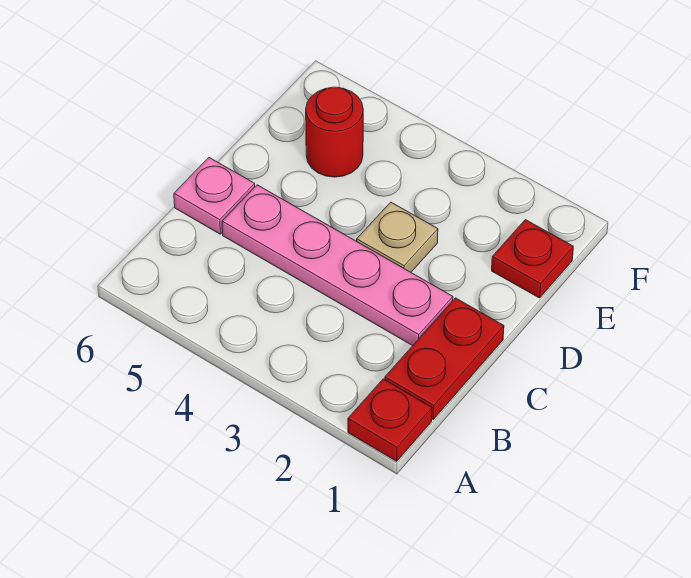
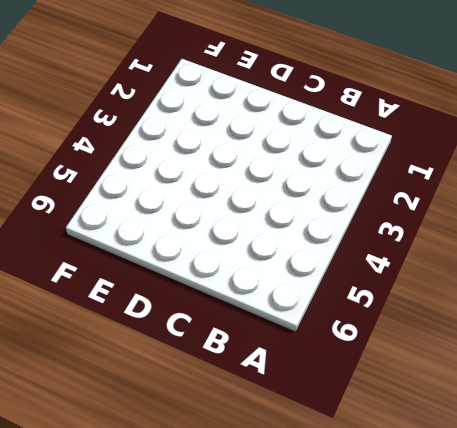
none -> red 1x1 plate [348,379,432,461]
none -> red 1x2 plate [385,298,504,419]

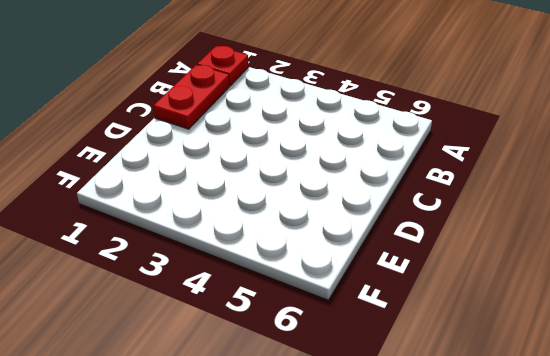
none -> pink 1x4 plate [222,185,453,346]
none -> pink 1x1 plate [174,158,255,234]

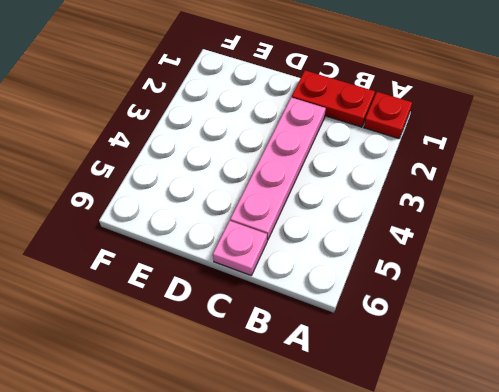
none -> tan 1x1 plate [357,202,438,272]
none -> red 1x1 plate [492,220,573,298]

